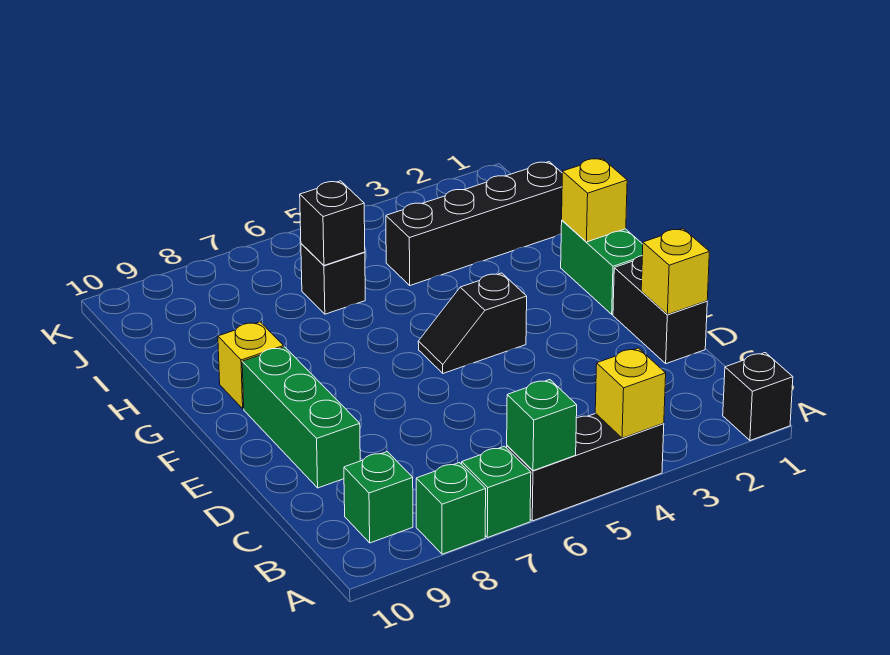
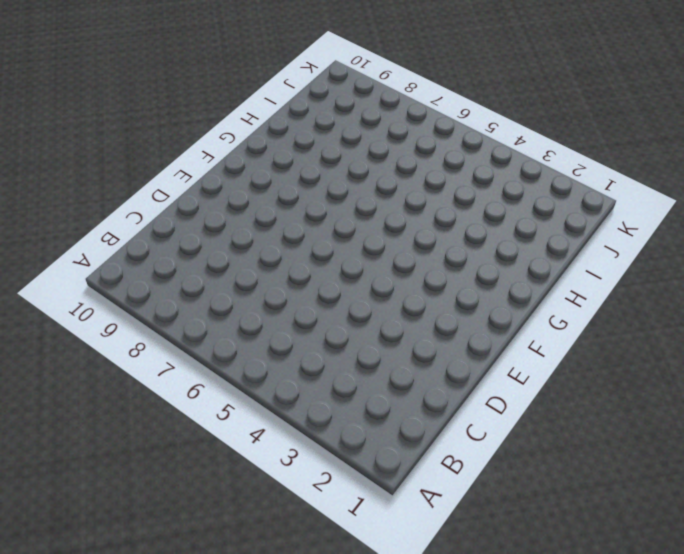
none -> black 1x1 brick [723,353,793,441]
none -> black 1x3 brick [507,413,664,521]
none -> green 1x1 brick [462,446,531,538]

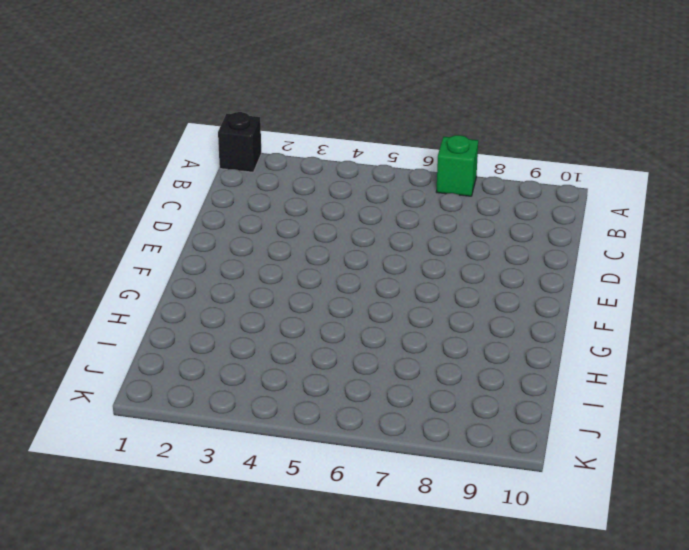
none -> black 1x3 brick [507,413,664,521]
none -> green 1x1 brick [416,463,486,554]
none -> green 1x1 brick [344,452,413,543]

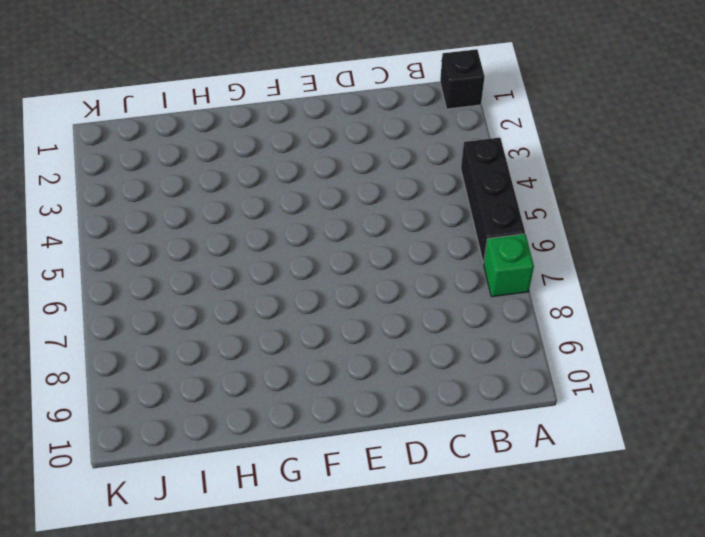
none -> green 1x1 brick [416,463,486,554]
none -> green 1x1 brick [344,452,413,543]
none -> black 1x2 brick [613,256,707,364]

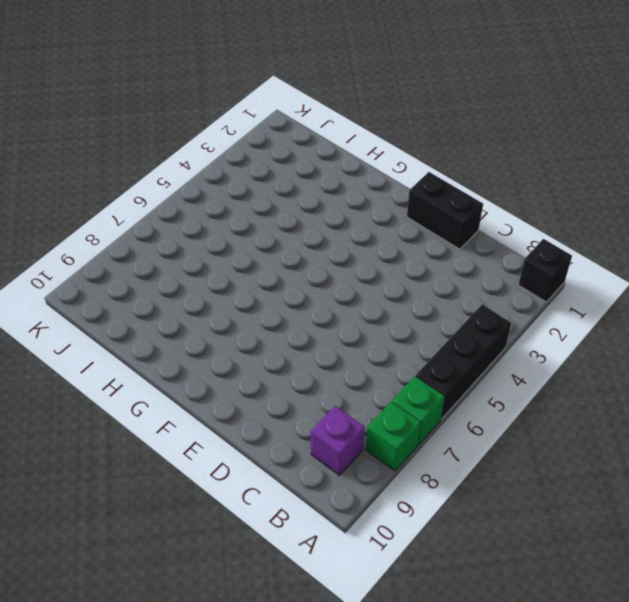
purple 1x1 brick [311,406,365,475] -> green 1x1 brick [344,452,413,543]
none -> green 1x3 brick [242,347,360,488]
none -> green 1x2 brick [561,221,643,314]
none -> black 1x2 slope [418,273,527,373]

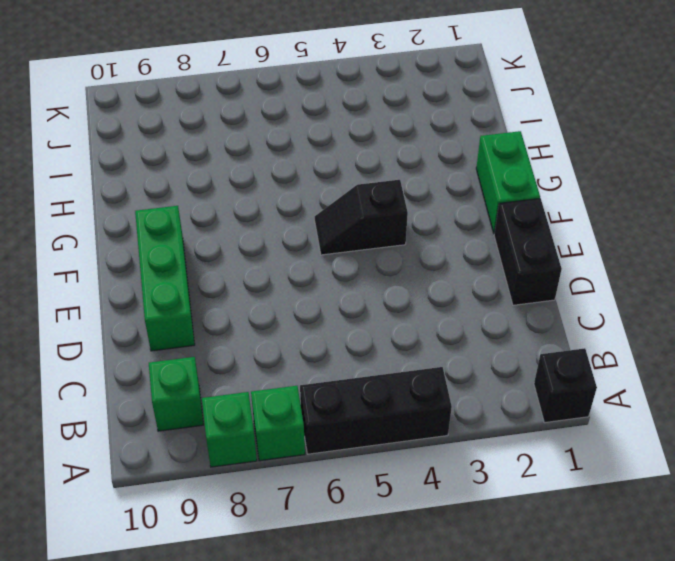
none -> yellow 1x1 brick [218,322,284,409]
none -> black 1x4 brick [386,162,562,285]
none -> black 1x1 brick [301,244,365,314]

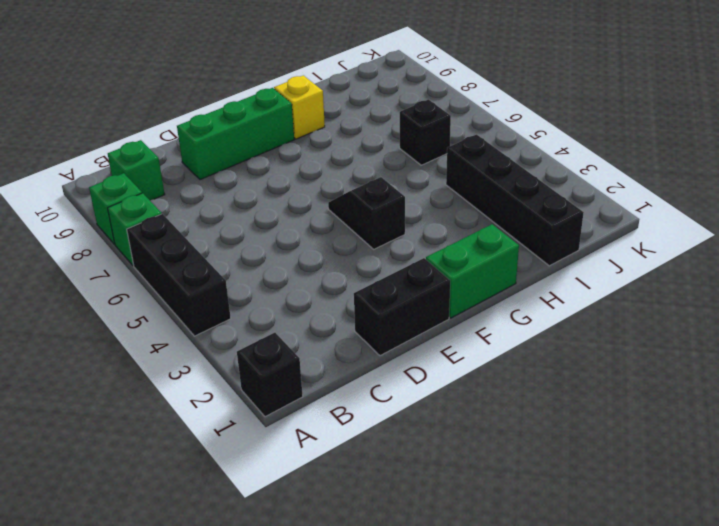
none -> yellow 1x1 brick [595,348,666,438]
none -> green 1x1 brick [507,380,577,471]
none -> yellow 1x1 brick [641,229,709,315]

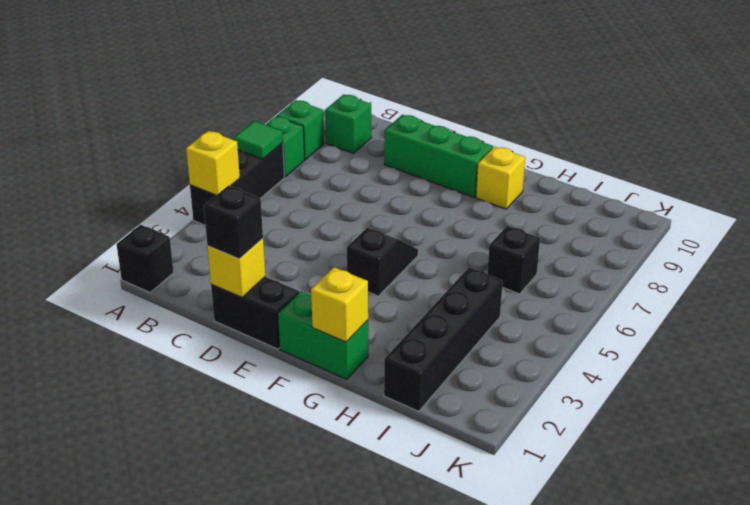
green 1x1 tile [234,121,283,159] -> green 1x1 brick [507,380,577,471]
black 1x1 brick [204,186,263,259] -> black 1x1 brick moved to [300,181,365,265]

